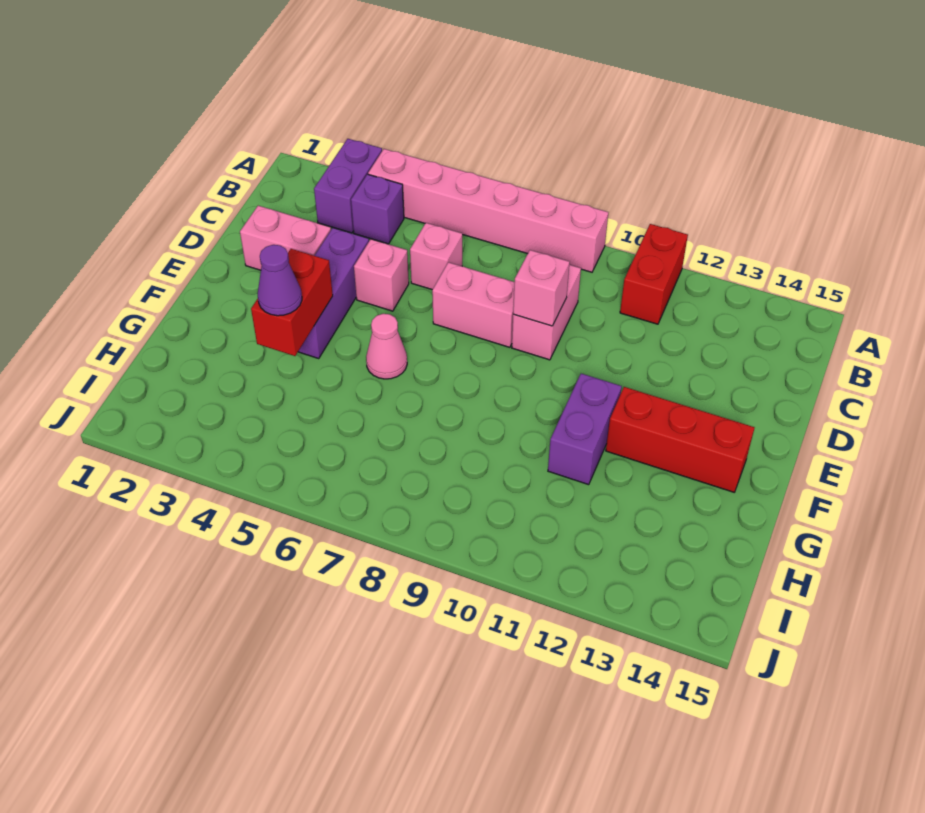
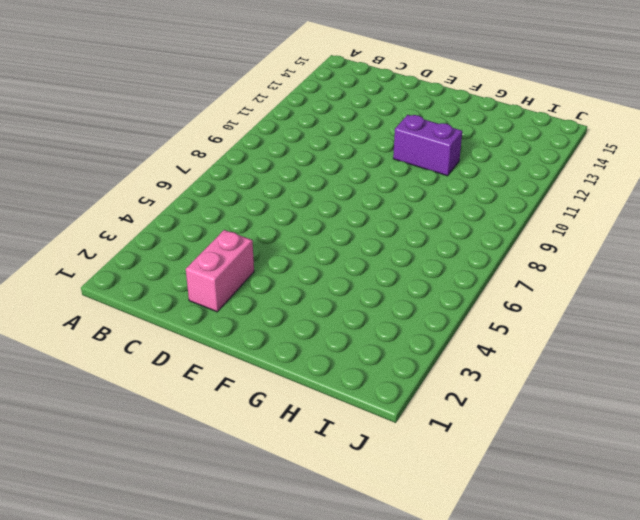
none -> purple 1x2 brick [314,139,382,233]
none -> pink 1x6 brick [368,149,608,272]
none -> red 1x2 brick [620,224,688,324]

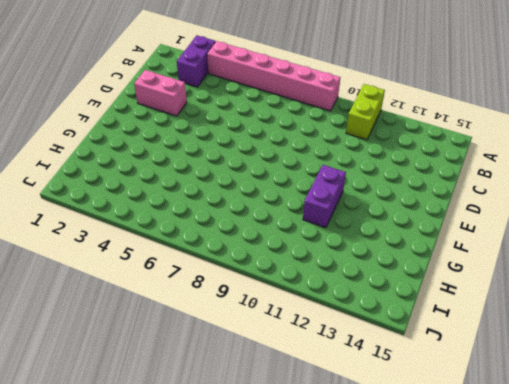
lime 1x2 brick [346,84,385,140] -> red 1x2 brick [620,224,688,324]
none -> purple 1x1 brick [351,174,404,244]
none -> pink 1x1 brick [410,223,462,290]
none -> pink 1x2 brick [512,265,581,360]

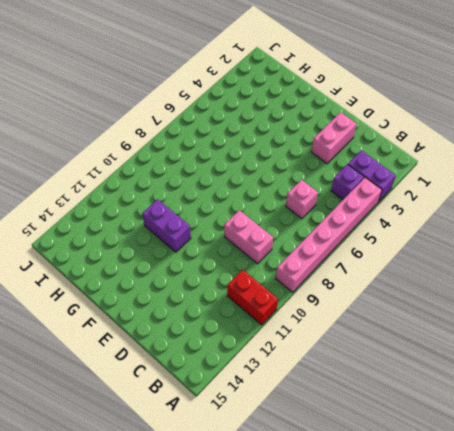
none -> purple 1x3 brick [298,228,369,358]
none -> pink 1x1 brick [354,239,409,311]
none -> pink 1x2 brick [432,262,515,347]

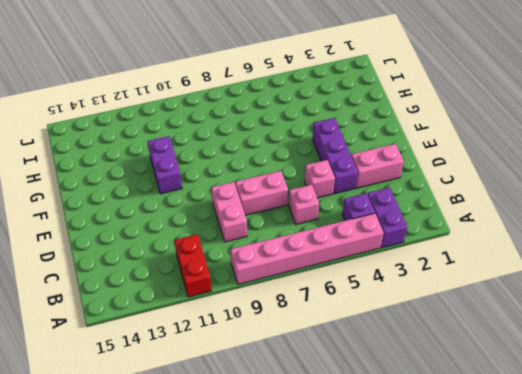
none -> pink 1x1 cone [366,314,407,379]
none -> red 1x3 brick [606,387,755,492]
none -> pink 1x1 brick [513,250,570,326]

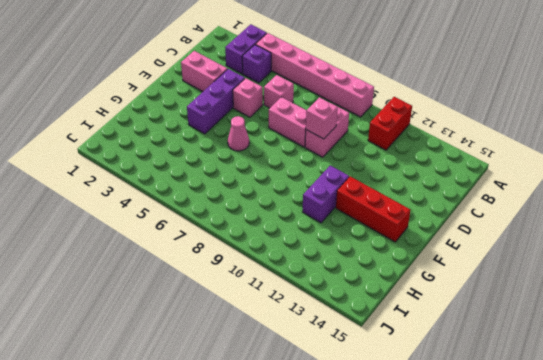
none -> red 1x2 brick [251,249,333,356]
none -> purple 1x1 cone [258,245,302,316]

